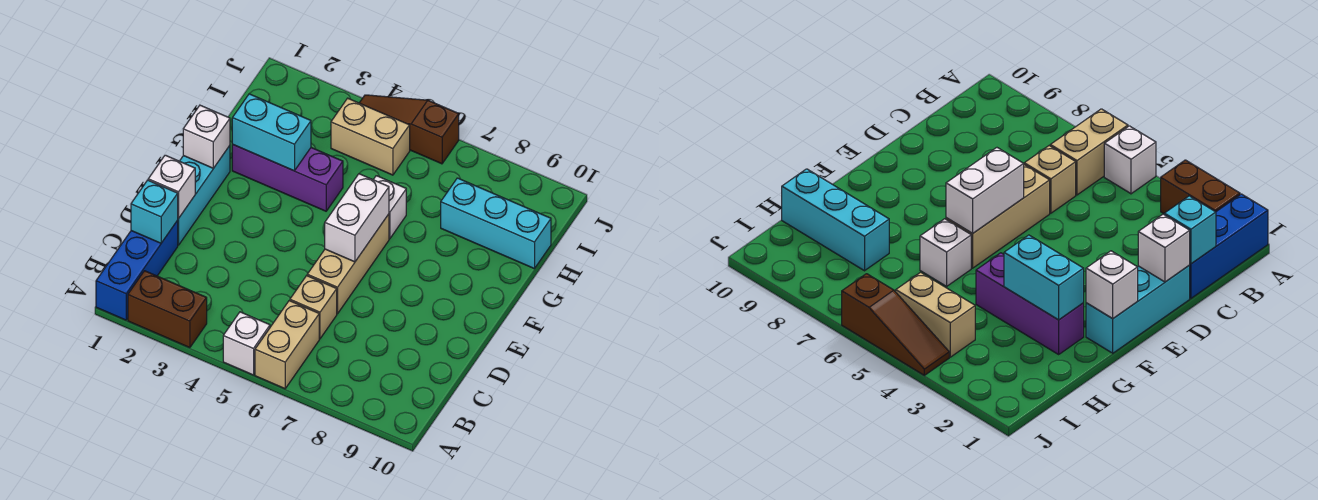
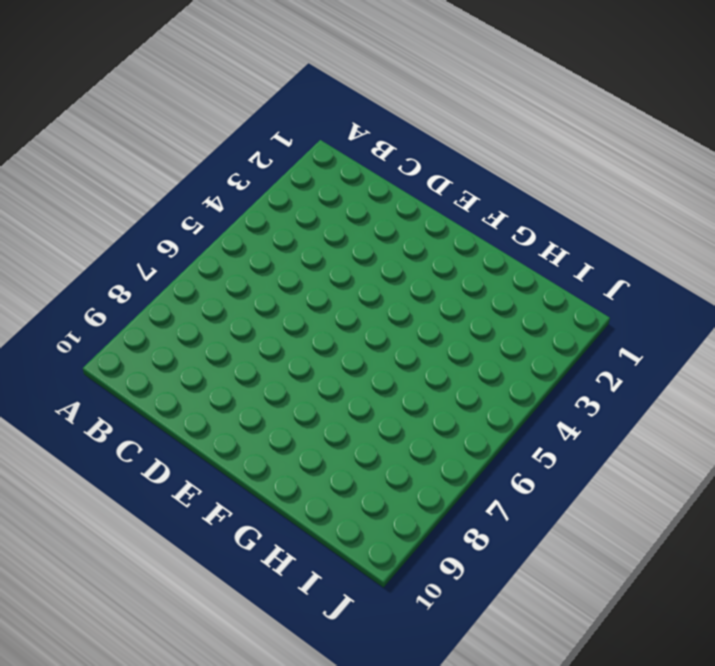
none -> blue 1x3 brick [96,221,178,320]
none -> brown 1x2 brick [128,271,207,348]
none -> white 1x1 brick [223,312,270,375]

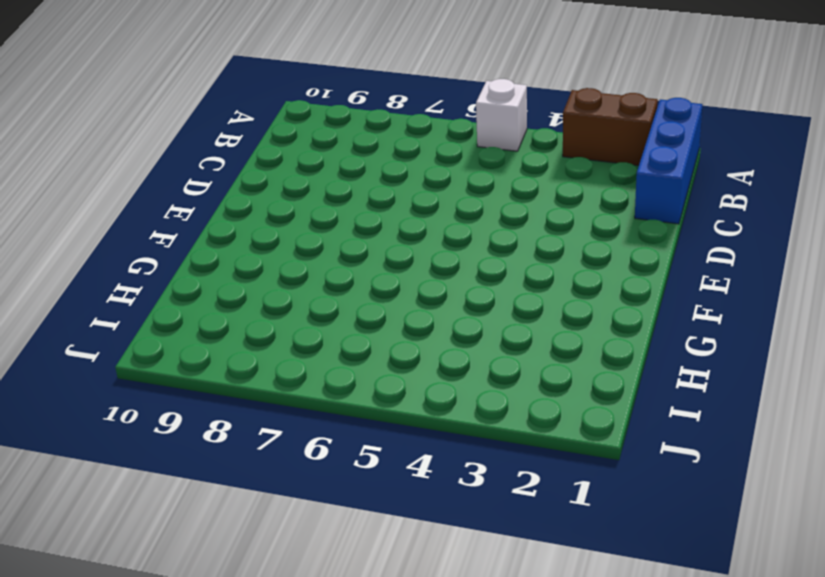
none -> tan 1x2 brick [255,301,319,389]
none -> tan 1x1 brick [290,276,337,339]
none -> cyan 1x3 brick [177,146,230,245]

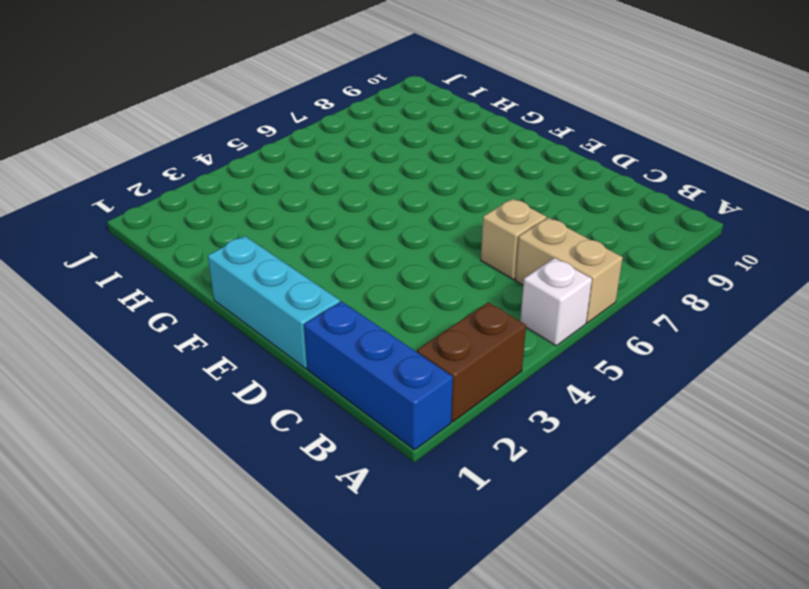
none -> tan 1x3 brick [307,214,389,314]
none -> purple 1x3 brick [232,145,343,211]
none -> white 1x1 brick [373,176,406,239]

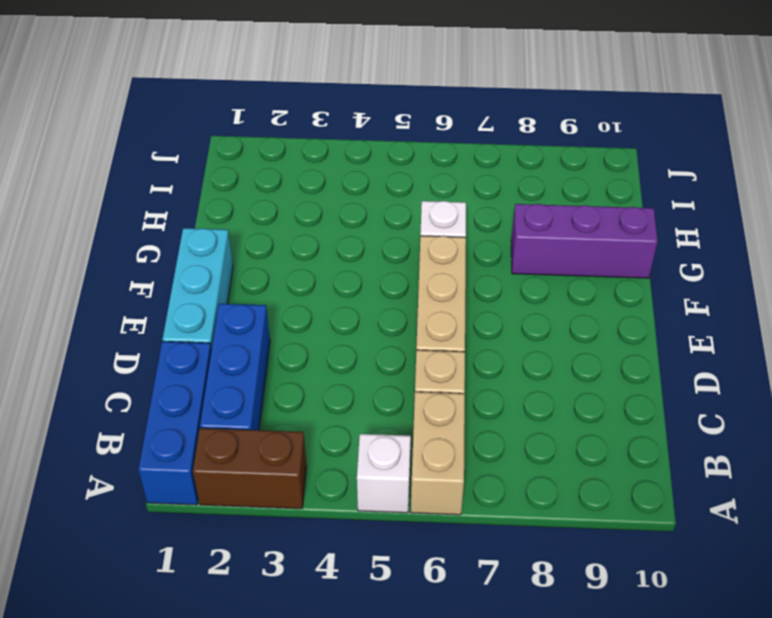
blue 1x3 brick [200,304,270,430] -> none
purple 1x3 brick [511,204,658,278] -> purple 1x3 brick moved to [232,145,343,211]
none -> cyan 1x3 brick [441,178,551,269]
none -> tan 1x2 brick [331,98,410,175]
none -> brown 1x3 slope [360,95,459,164]

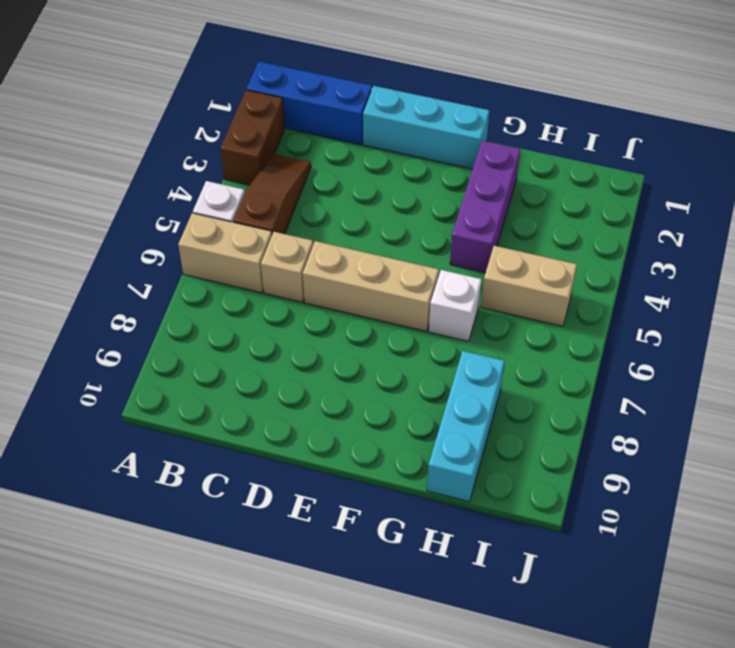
brown 1x3 slope [233,154,311,234] -> brown 1x3 slope moved to [360,95,459,164]
tan 1x2 brick [481,246,577,326] -> tan 1x2 brick turned to [331,98,410,175]
none -> cyan 1x1 brick [131,180,178,243]
none -> white 1x1 brick [148,155,195,218]
none -> white 1x2 brick [325,174,389,262]

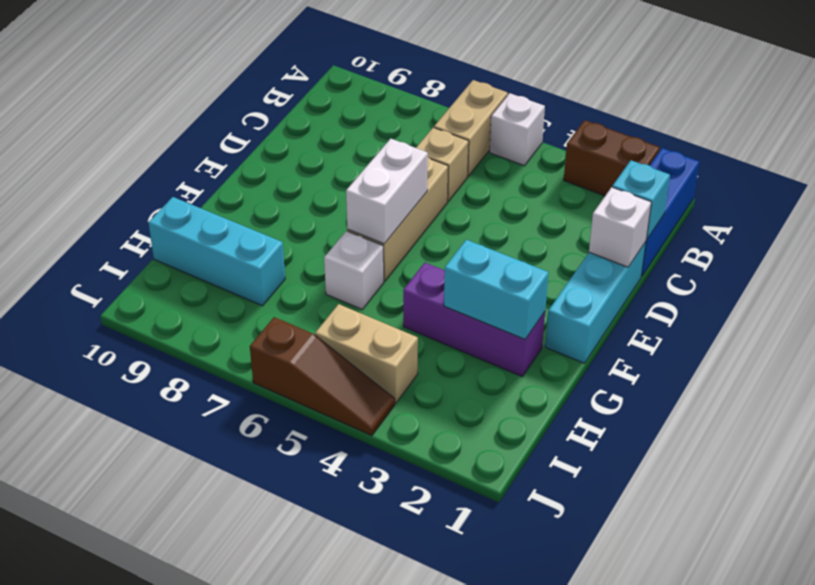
none -> white 1x1 brick [183,105,230,168]

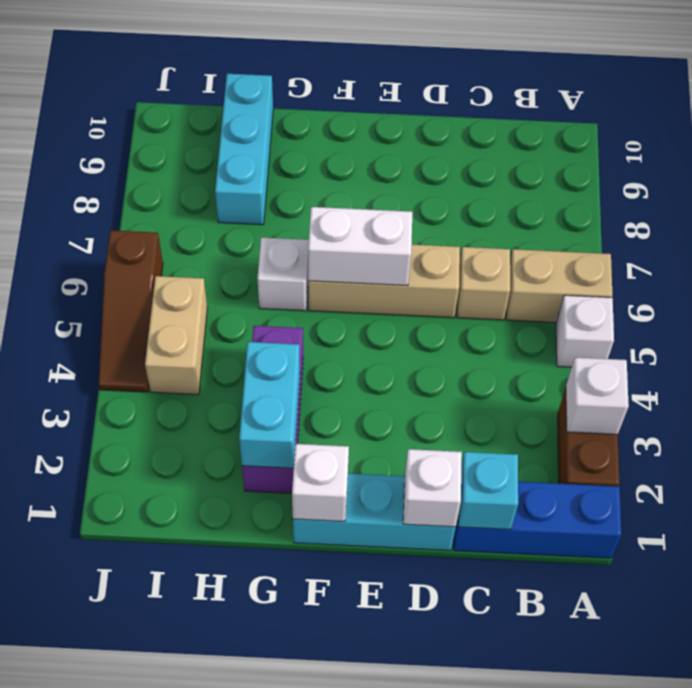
white 1x1 brick [566,357,629,434] -> none

